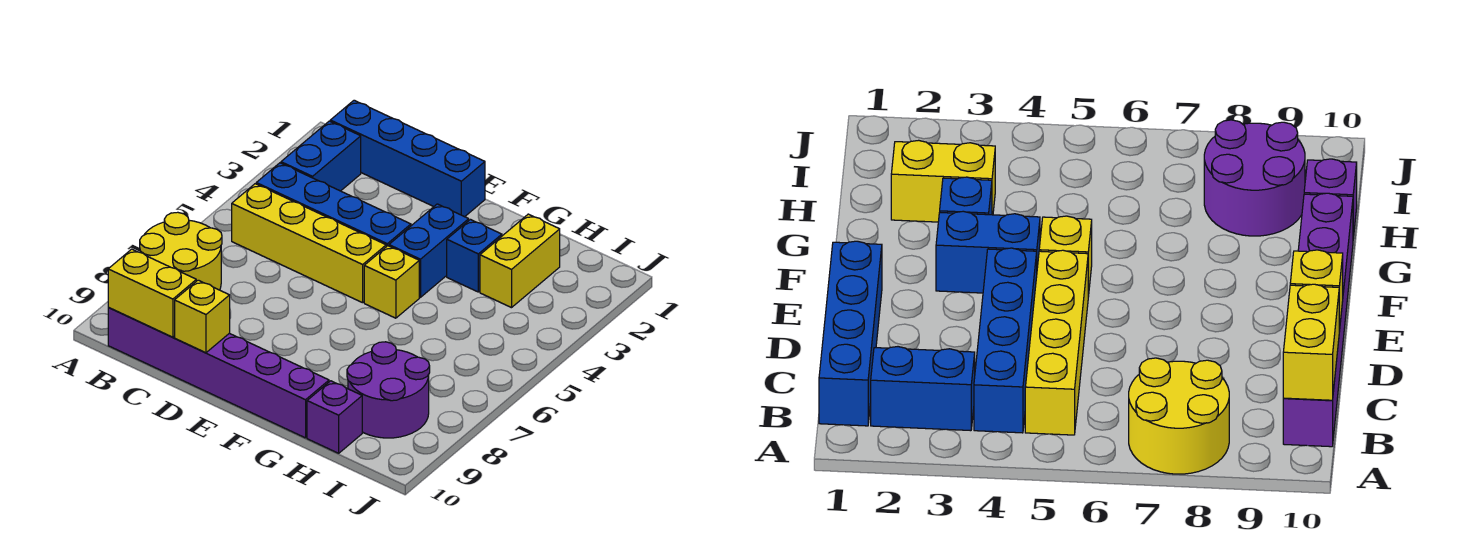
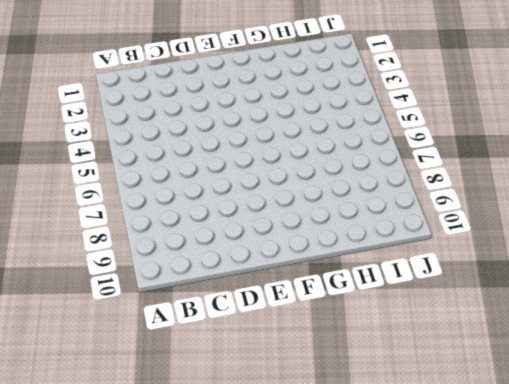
none -> yellow 2x2 round brick [140,212,222,290]
none -> blue 1x4 brick [330,100,485,217]
none -> blue 1x2 brick [281,121,361,191]

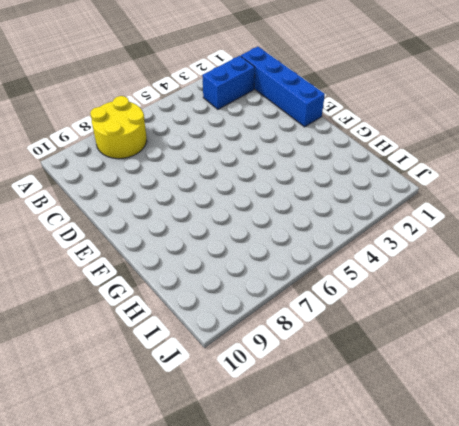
none -> blue 1x4 brick [256,163,411,247]
none -> yellow 1x4 brick [232,184,386,303]
none -> purple 1x6 brick [108,308,329,438]

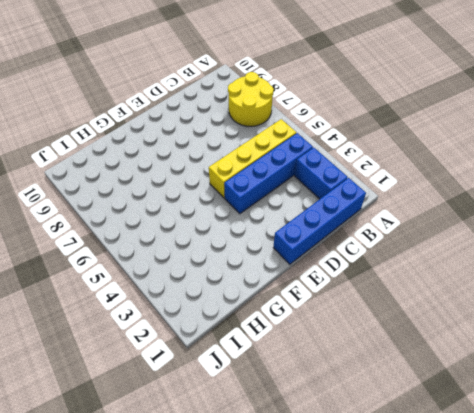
none -> purple 1x6 brick [108,308,329,438]
none -> blue 1x2 brick [389,204,469,297]
none -> yellow 1x1 brick [364,246,419,318]

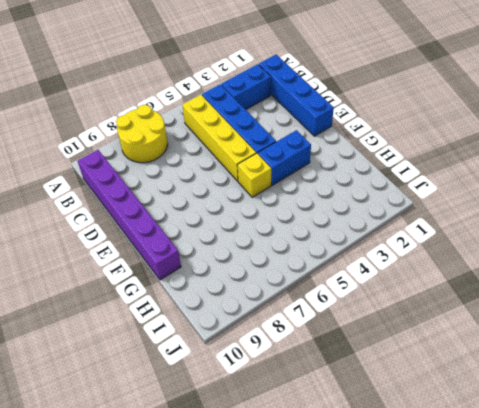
none -> blue 1x1 brick [447,220,502,292]
none -> yellow 1x2 brick [480,214,560,308]
none -> purple 2x2 round brick [347,342,430,438]

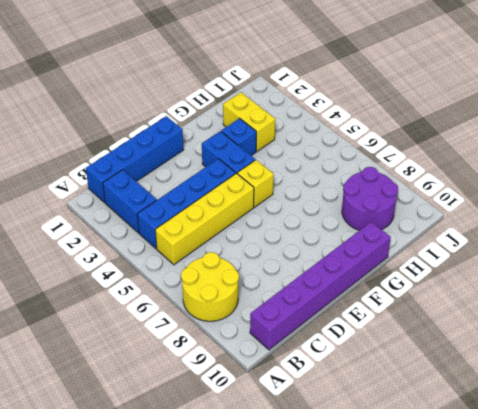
none -> purple 1x1 brick [307,381,362,453]
none -> yellow 1x2 brick [108,249,196,337]
none -> yellow 1x1 brick [175,280,230,353]

